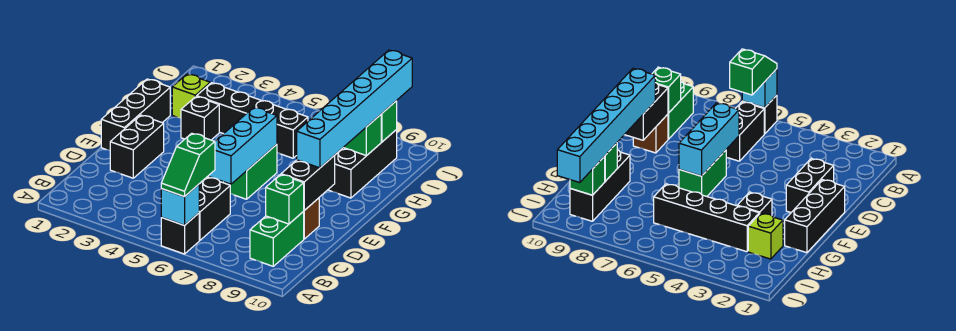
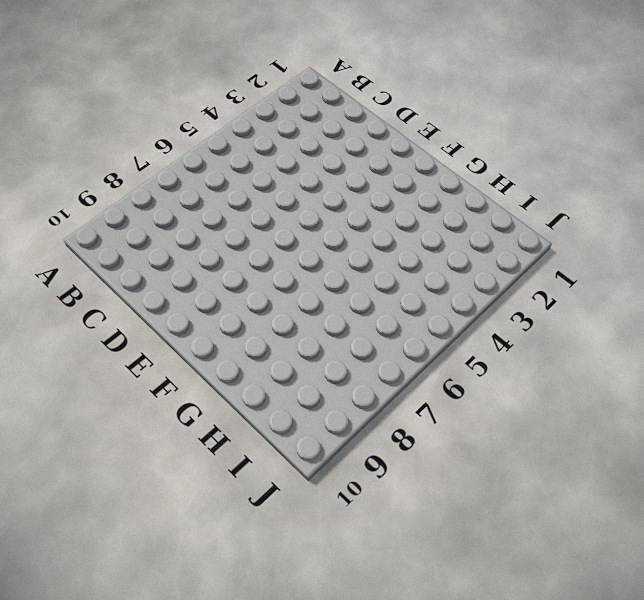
none -> black 1x1 brick [161,213,199,254]
none -> black 1x2 brick [199,177,230,240]
none -> green 1x2 brick [250,212,304,266]

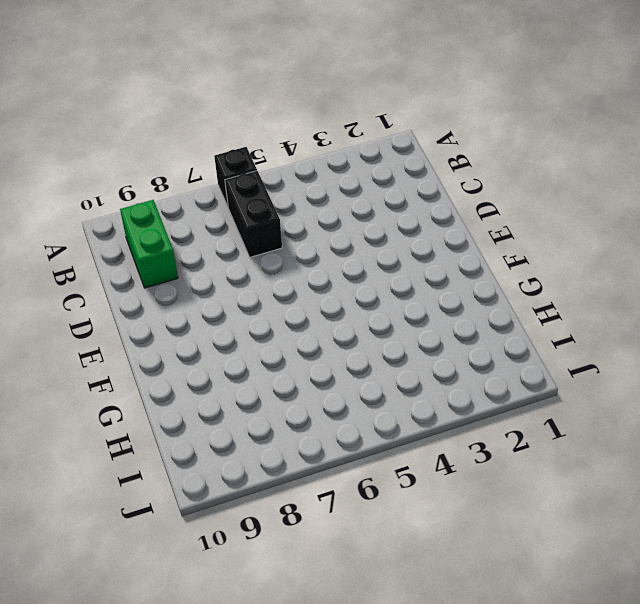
none -> black 1x2 brick [110,115,164,178]
none -> brown 1x1 brick [303,198,319,239]
none -> black 1x3 brick [101,79,170,150]

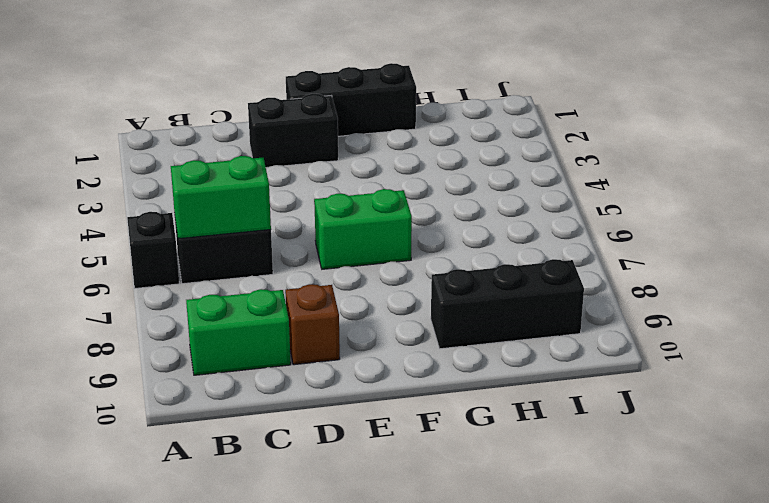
green 1x2 brick [171,156,271,239] -> none
none -> black 1x1 brick [181,96,219,140]
none -> lime 1x1 brick [172,74,210,118]
none -> black 1x4 brick [197,83,308,158]

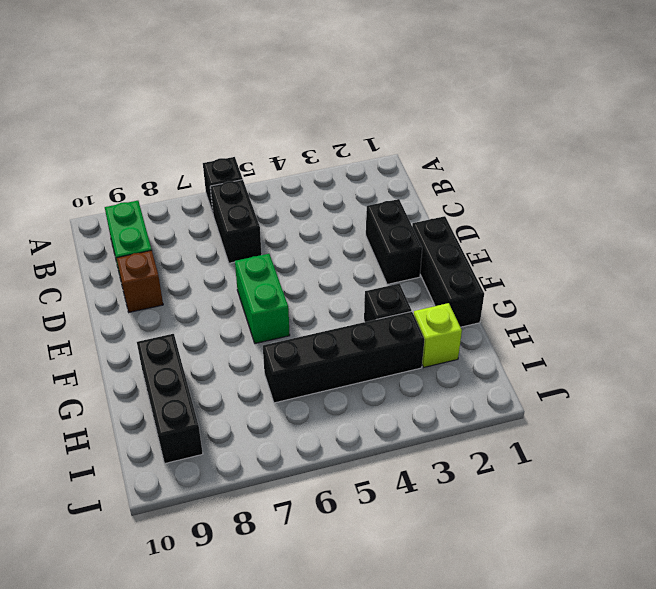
none -> cyan 1x1 brick [161,184,199,225]
none -> green 1x1 brick [266,174,304,224]
none -> cyan 1x3 brick [209,107,277,184]

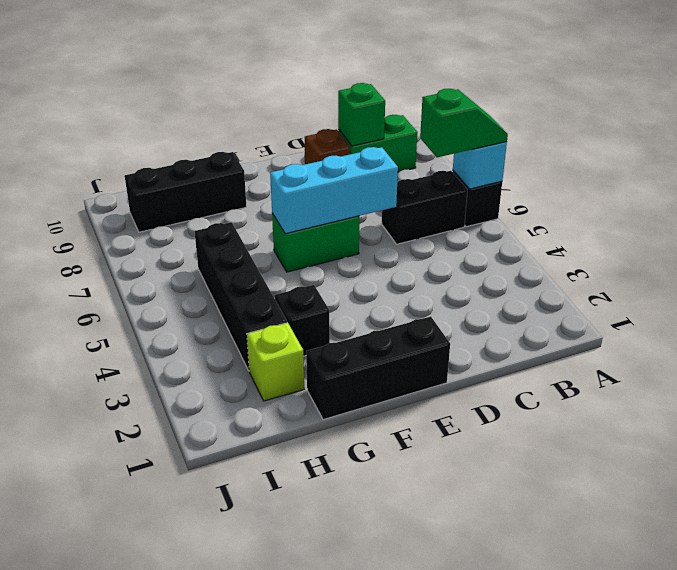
none -> black 1x2 brick [110,115,164,178]
none -> black 1x2 brick [281,155,335,210]
none -> green 1x1 brick [343,115,381,156]

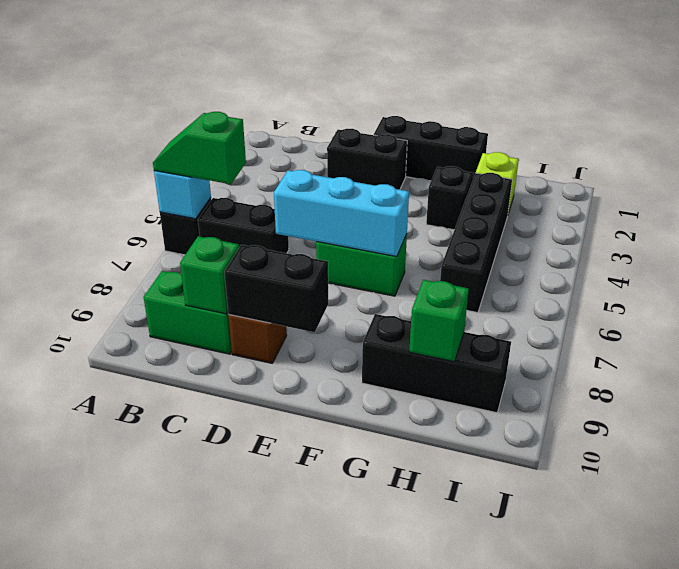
none -> green 1x1 brick [381,101,397,142]
none -> cyan 1x6 brick [297,50,412,168]

